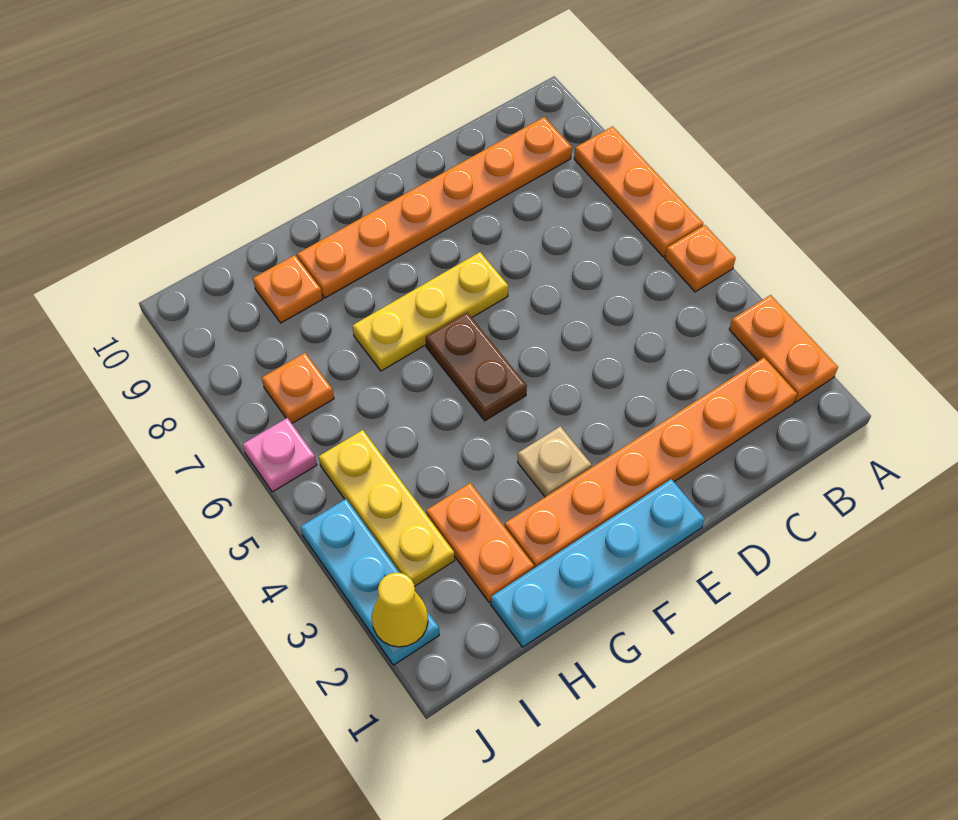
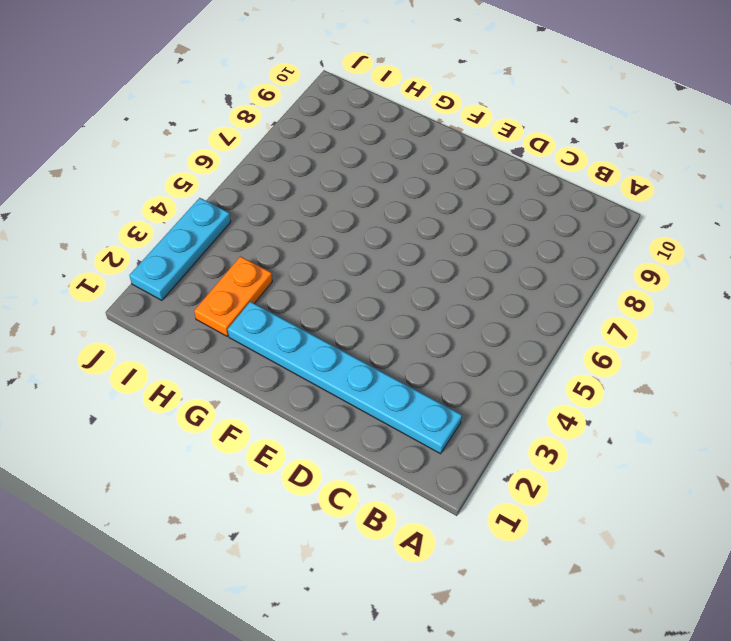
cyan 1x6 plate [228,302,462,454] -> orange 1x6 plate [505,358,797,568]
none -> orange 1x2 plate [729,295,838,402]
none -> orange 1x1 plate [665,225,736,292]
none -> orange 1x3 plate [574,126,703,257]

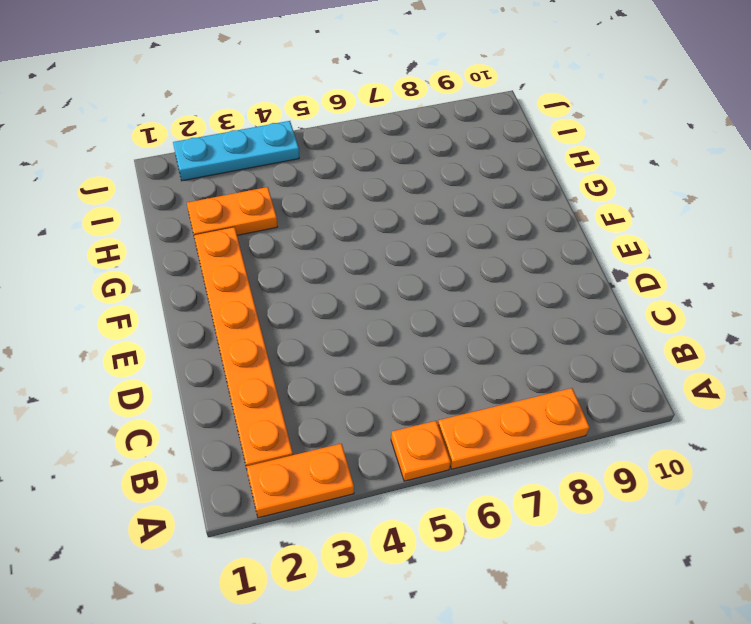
none -> orange 1x6 plate [297,117,572,298]
none -> cyan 1x4 plate [491,479,705,647]
none -> yellow 1x3 plate [352,252,508,371]

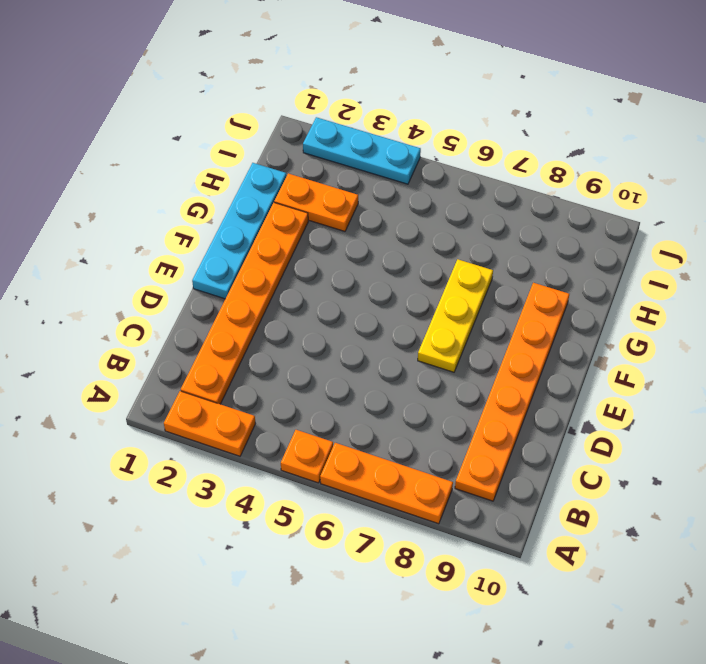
none -> tan 1x1 plate [518,426,591,497]
none -> brown 1x2 plate [426,313,527,421]
none -> orange 1x1 plate [253,255,322,323]

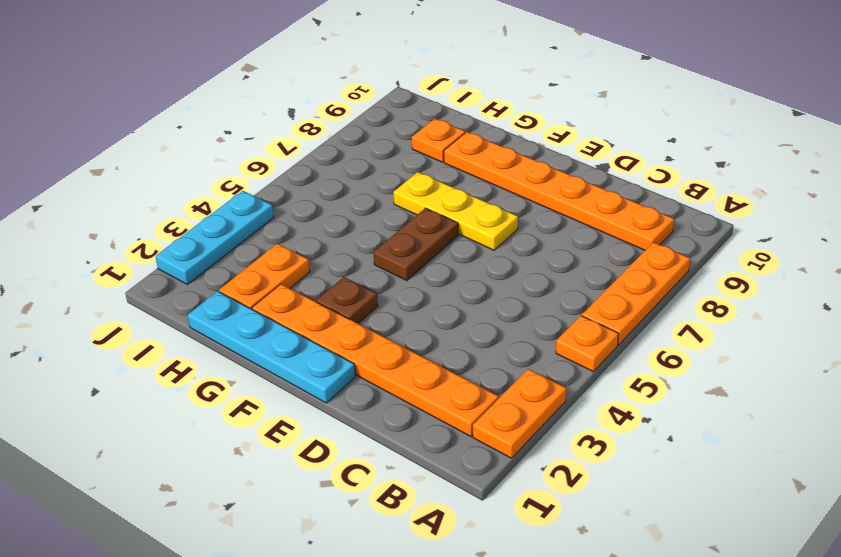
brown 1x1 plate [316,277,378,323] -> tan 1x1 plate [518,426,591,497]
none -> yellow 1x3 plate [319,430,455,586]
none -> orange 1x1 plate [262,353,334,423]
none -> pink 1x1 plate [243,418,317,492]

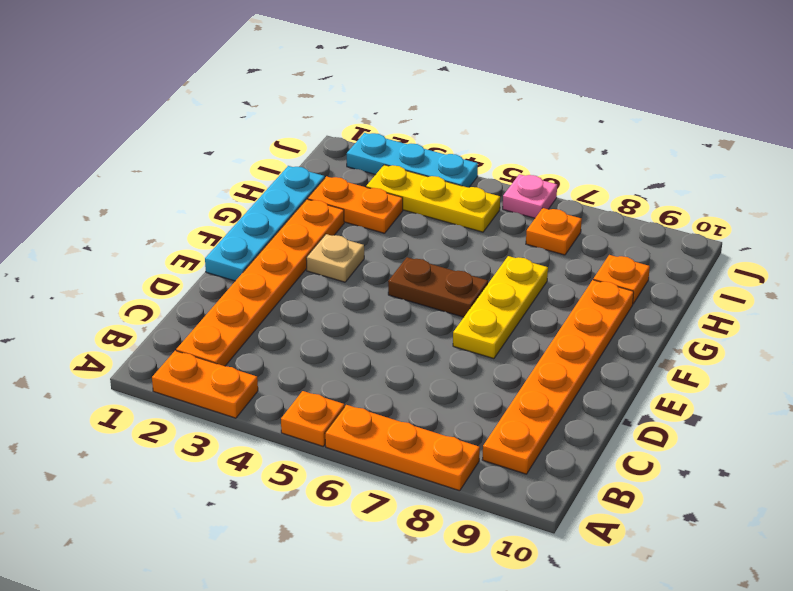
none -> yellow 1x1 cone [372,572,428,647]

